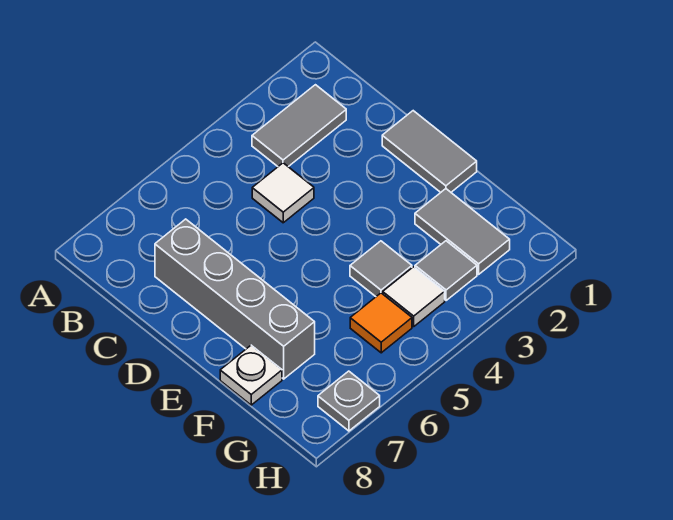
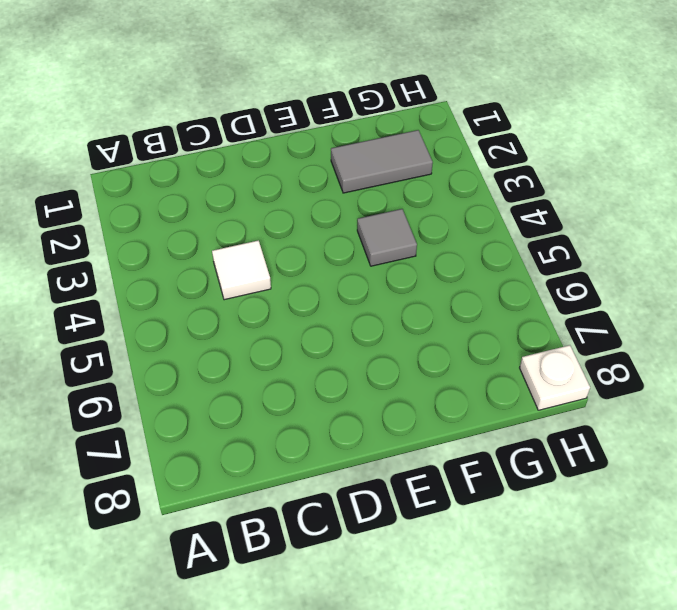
white 1x1 plate [520,345,590,410] -> white 1x1 plate moved to [220,345,282,405]
none -> grey 1x2 tile [252,85,346,167]
none -> grey 1x4 brick [155,219,315,379]

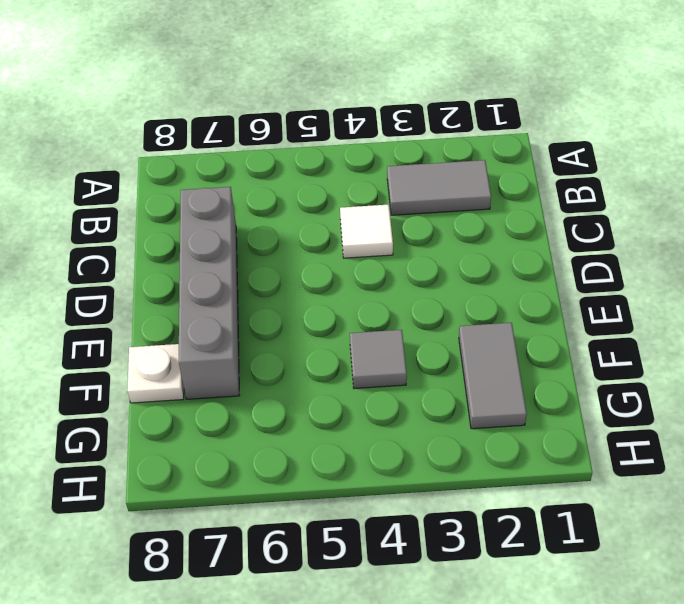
none -> grey 1x2 tile [382,111,477,192]
none -> grey 1x1 tile [415,241,477,301]

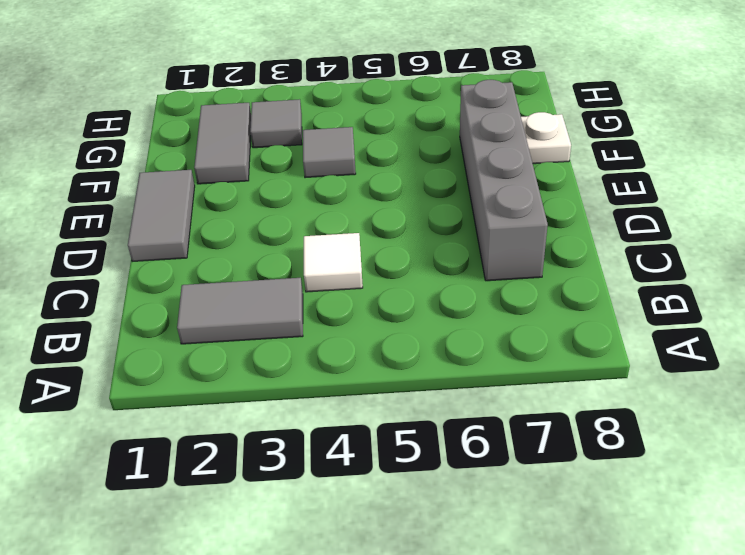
none -> white 1x1 tile [383,267,445,327]
none -> orange 1x1 tile [350,293,412,353]

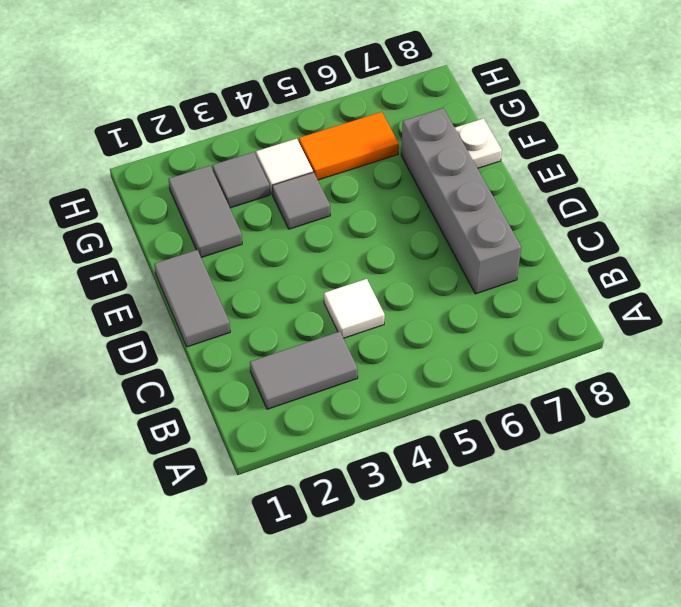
orange 1x2 tile [299,112,399,180] -> orange 1x1 tile [350,293,412,353]
none -> grey 1x1 plate [318,371,380,431]

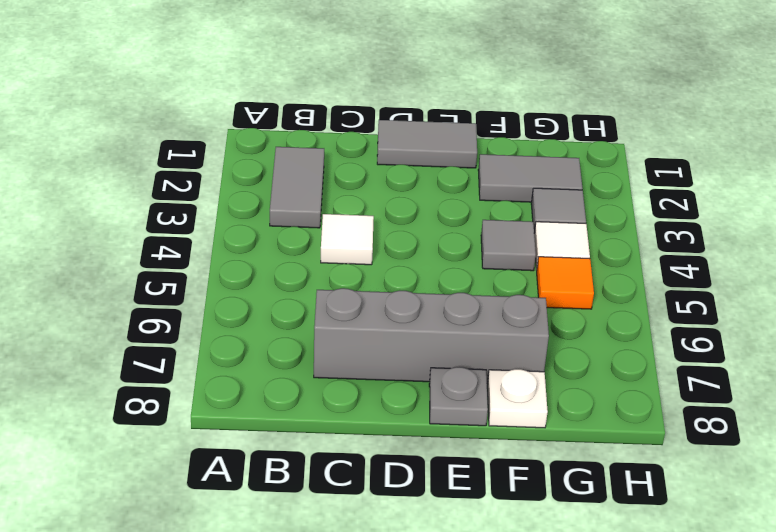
grey 1x1 plate [429,367,488,426] -> grey 1x1 plate moved to [318,371,380,431]

